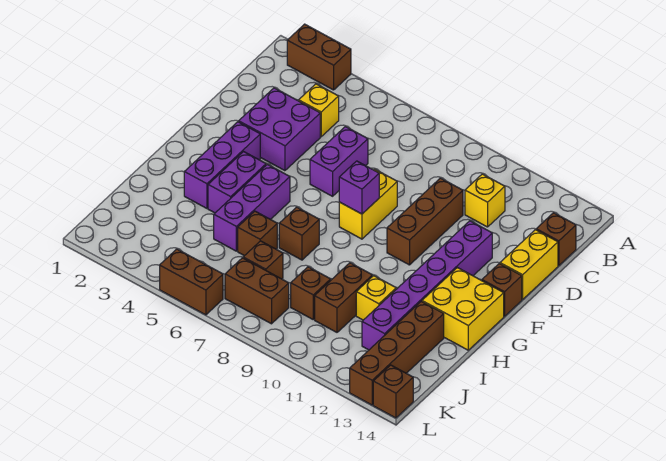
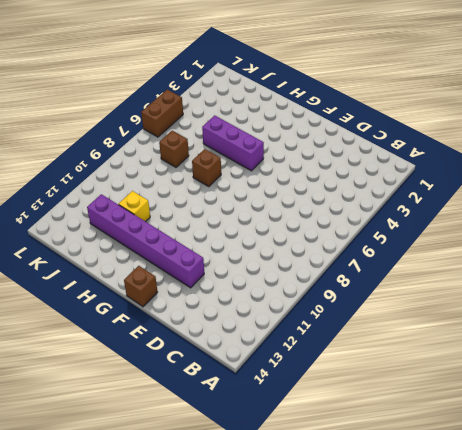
none -> brown 1x2 brick [287,24,351,90]
none -> yellow 1x1 brick [299,84,339,137]
none -> yellow 1x1 brick [465,174,505,227]

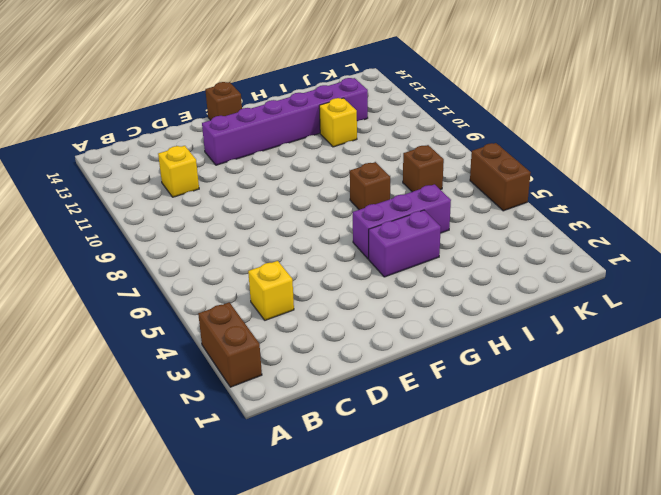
none -> brown 1x1 brick [536,213,576,266]
none -> purple 2x2 brick [239,88,320,171]
none -> purple 1x2 brick [310,127,368,196]

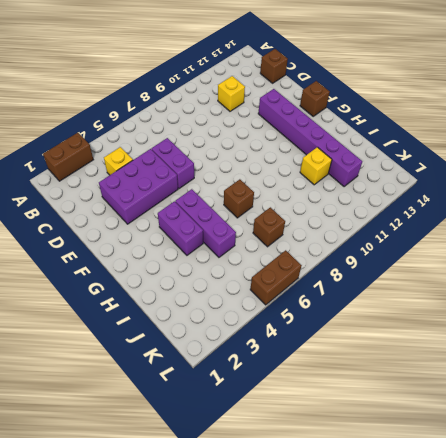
purple 2x3 brick [99,149,178,224] -> purple 2x2 brick [239,88,320,171]
none -> brown 1x3 brick [387,178,463,265]
none -> yellow 1x2 brick [500,230,558,299]
none -> yellow 1x2 brick [339,169,397,239]

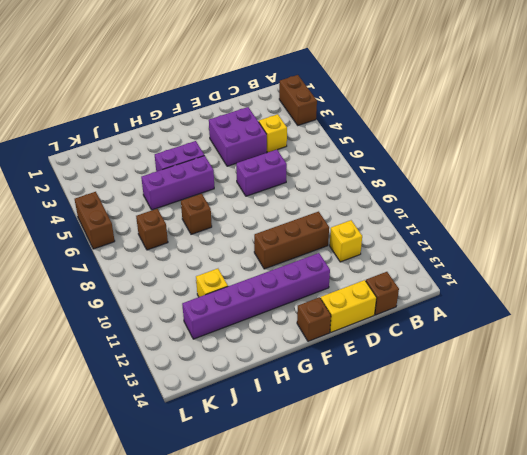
none -> yellow 1x2 brick [339,169,397,239]
none -> purple 1x3 brick [184,122,260,208]
none -> yellow 2x2 brick [422,268,504,350]

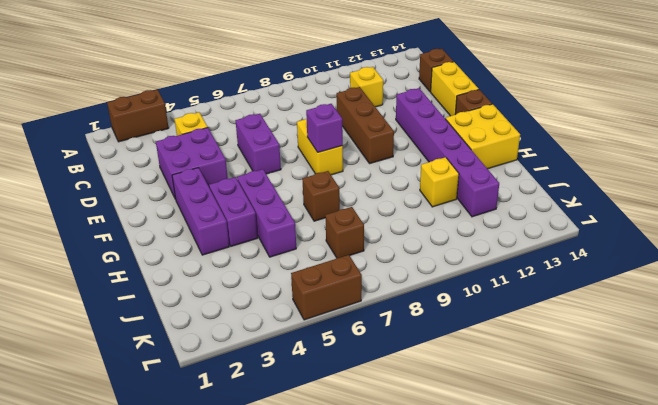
none -> brown 1x1 brick [238,211,277,256]
none -> brown 1x2 brick [315,263,372,332]
none -> brown 1x4 brick [350,301,444,405]

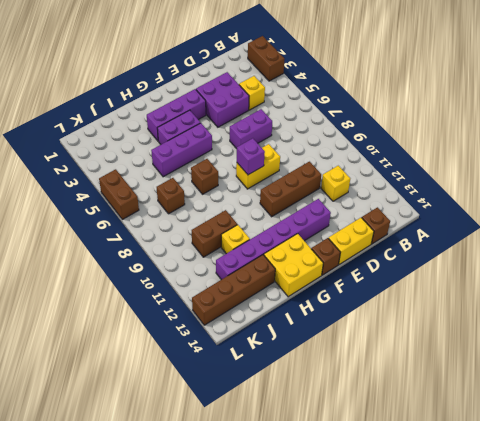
none -> brown 1x1 brick [238,211,277,256]
none -> brown 1x1 brick [291,267,331,319]
none -> brown 1x2 brick [225,258,289,324]

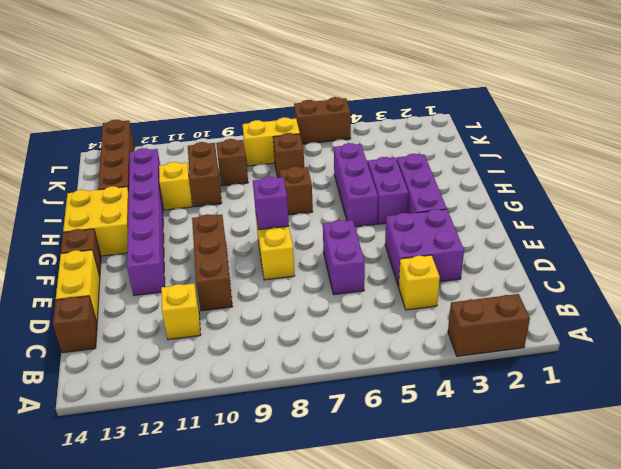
yellow 1x2 brick [242,117,300,166] -> brown 1x2 brick [225,258,289,324]
none -> brown 1x1 brick [238,211,277,256]
none -> brown 1x1 brick [373,365,413,418]

